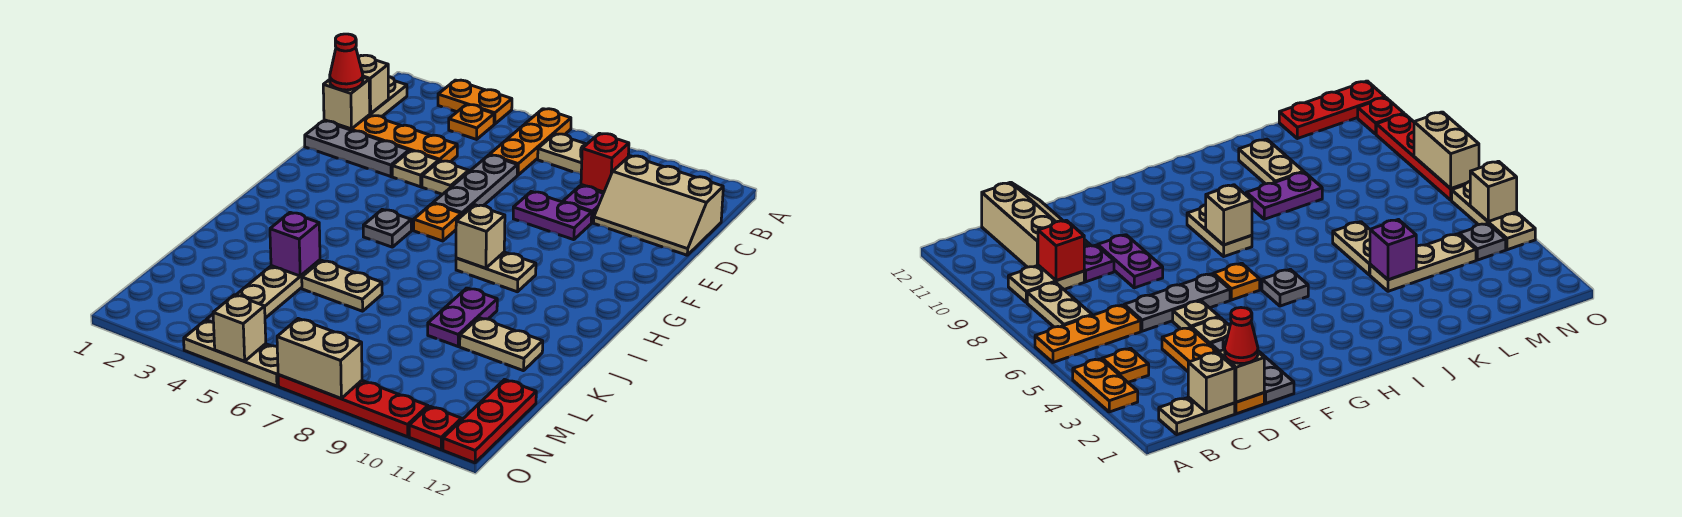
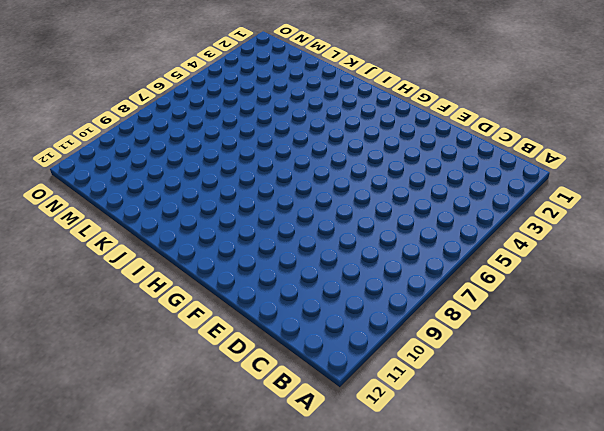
none -> orange 1x2 plate [438,80,512,124]
none -> orange 1x3 plate [490,109,571,175]
none -> tan 1x2 plate [370,77,407,116]
none -> orange 1x1 plate [449,105,494,139]

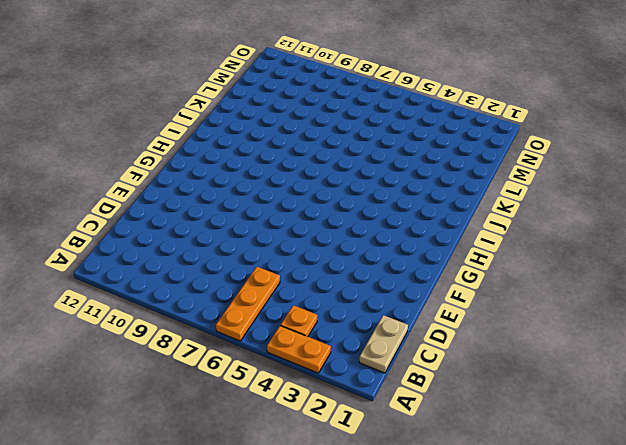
none -> tan 1x2 plate [538,134,587,174]
none -> tan 1x2 plate [1008,265,1084,303]
none -> tan 2x3 slope [594,156,723,255]
none -> orange 1x4 plate [324,115,457,162]

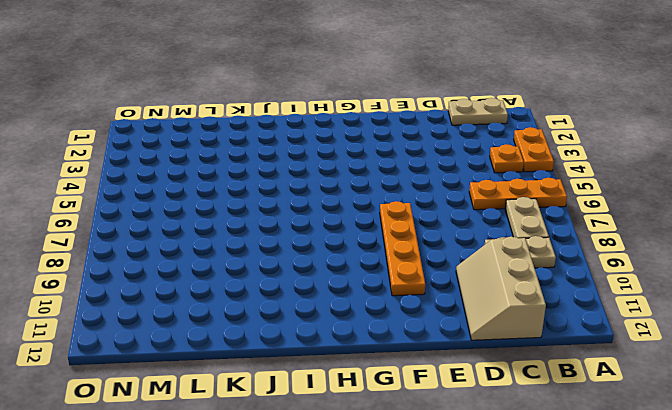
orange 1x4 plate [380,201,425,296] -> orange 1x4 plate moved to [324,115,457,162]
none -> grey 1x3 plate [433,155,517,216]
none -> purple 1x1 plate [563,186,603,223]
none -> grey 1x3 plate [305,121,409,177]
none -> tan 1x1 plate [392,151,439,187]

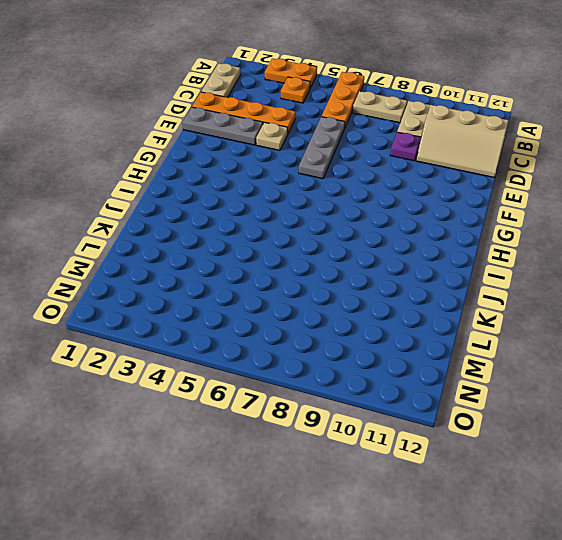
none -> tan 1x1 plate [422,161,469,194]
none -> purple 1x2 plate [513,192,592,240]
none -> orange 1x1 plate [414,203,461,241]
none -> grey 1x1 plate [363,209,411,247]

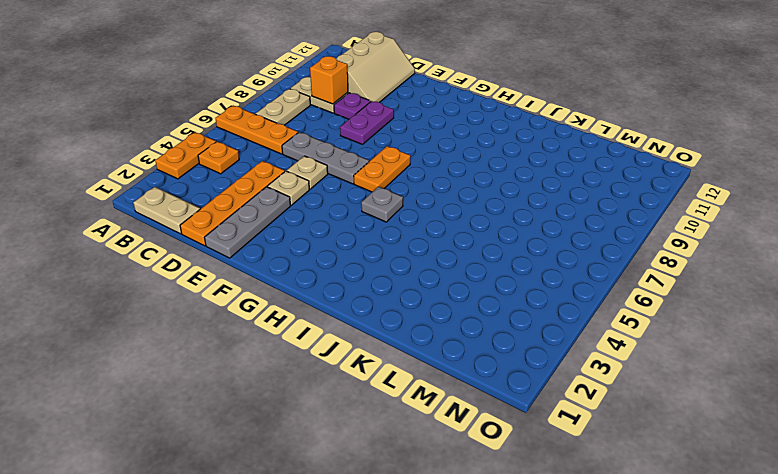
orange 1x1 brick [310,56,348,104] -> red 1x1 brick [581,133,629,192]
orange 1x2 plate [354,146,410,192] -> orange 1x1 plate [414,203,461,241]
none -> tan 1x2 plate [456,252,536,292]
none -> purple 1x2 plate [428,288,497,346]
none -> tan 1x3 plate [236,260,320,318]
none -> tan 1x2 plate [302,260,382,311]

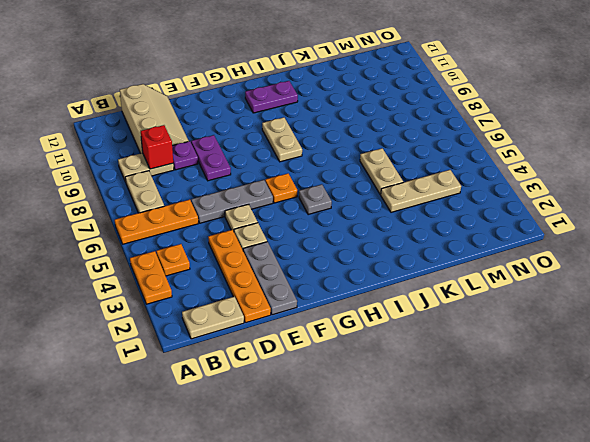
purple 1x2 plate [245,81,298,113] -> purple 1x2 plate moved to [428,288,497,346]
none -> tan 1x2 plate [460,318,543,371]
none -> red 1x3 plate [443,380,536,463]
none -> grey 1x1 plate [1459,223,1506,260]
none -> tan 1x3 plate [184,321,278,386]

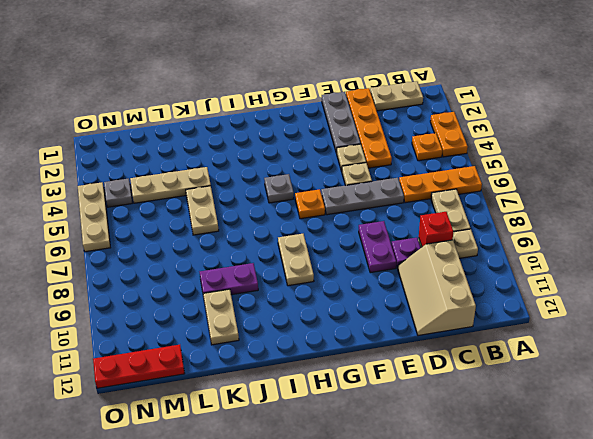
none -> red 1x4 plate [278,375,428,437]
none -> red 1x1 plate [409,406,461,450]
none -> tan 1x1 brick [358,55,388,114]
none -> tan 1x1 brick [323,77,370,129]

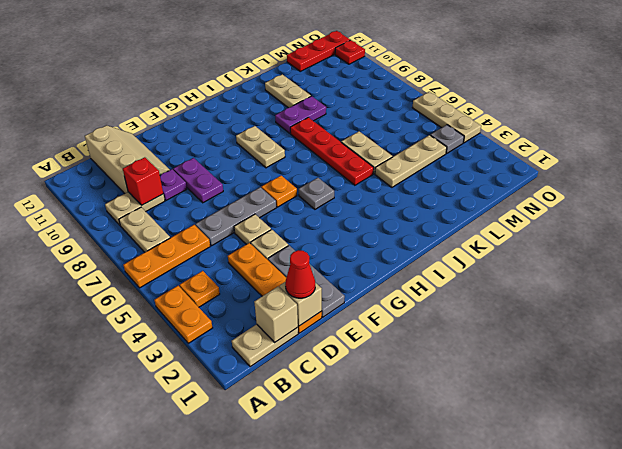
red 1x4 plate [290,117,374,185] -> red 1x4 plate moved to [278,375,428,437]
none -> tan 1x1 brick [456,205,505,268]
none -> purple 1x1 brick [270,212,320,276]
none -> tan 1x1 brick [213,295,266,361]
none -> tan 1x2 brick [277,319,362,398]

